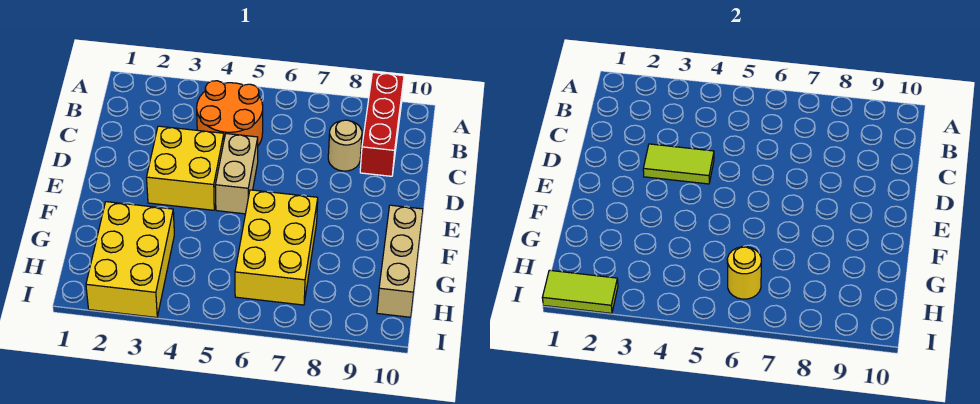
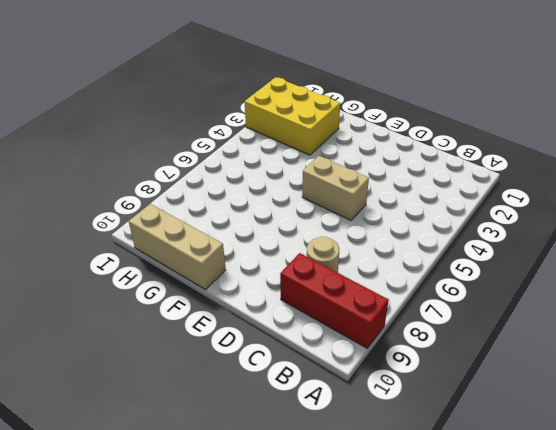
none -> orange 2x2 round brick [197,81,263,145]
none -> yellow 2x2 brick [147,126,224,210]

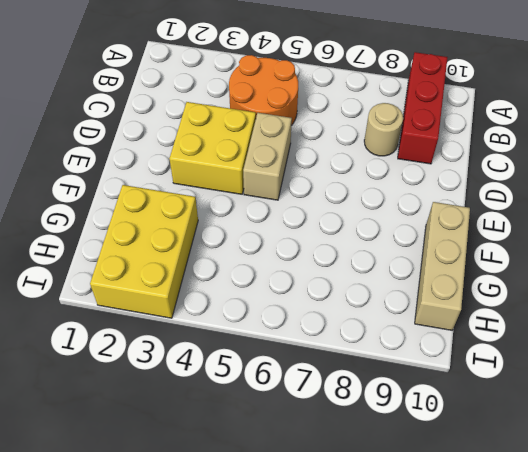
none -> yellow 2x3 brick [235,190,318,305]
none -> lime 1x2 tile [643,144,714,184]

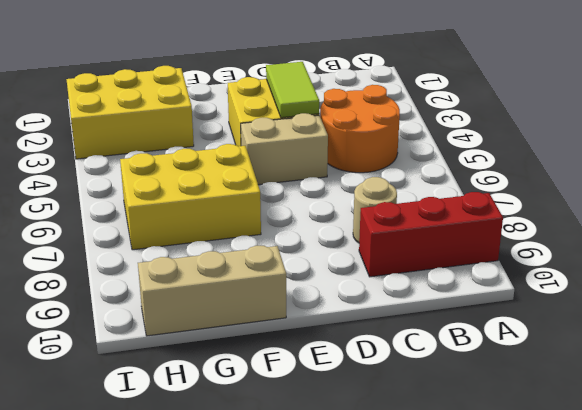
none -> yellow 1x1 round brick [727,247,761,299]
none -> lime 1x2 tile [542,270,618,313]

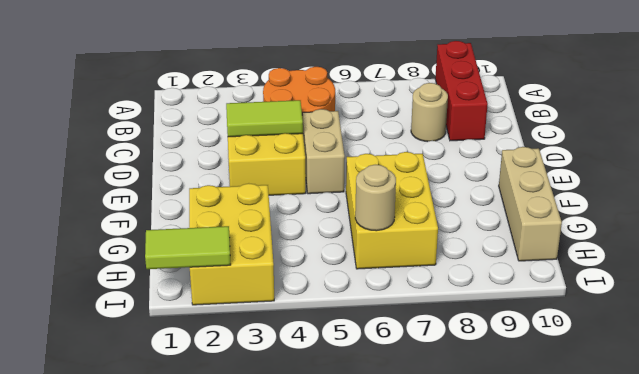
tan 1x1 round brick [355,165,396,231] -> yellow 1x1 round brick [727,247,761,299]

